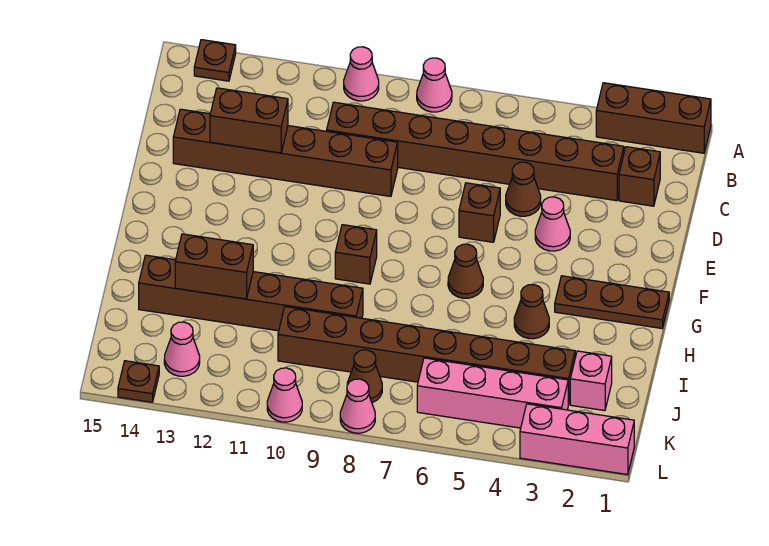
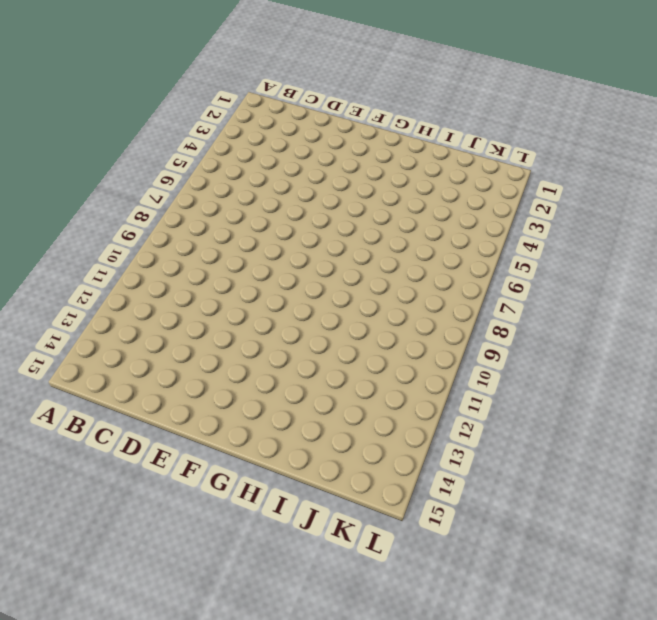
none -> brown 1x3 brick [596,83,711,153]
none -> pink 1x1 cone [417,58,452,112]
none -> pink 1x1 cone [344,47,379,101]

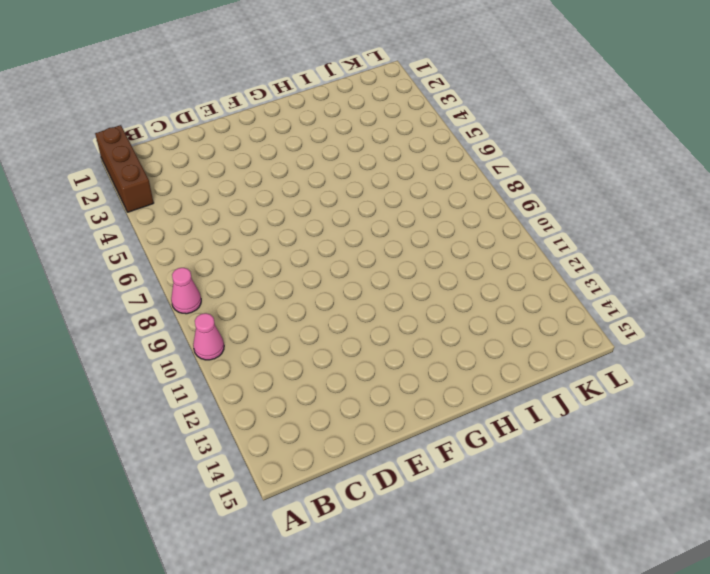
none -> brown 1x1 plate [194,40,236,81]
none -> brown 1x1 brick [619,147,660,206]
none -> brown 1x8 brick [327,102,624,201]

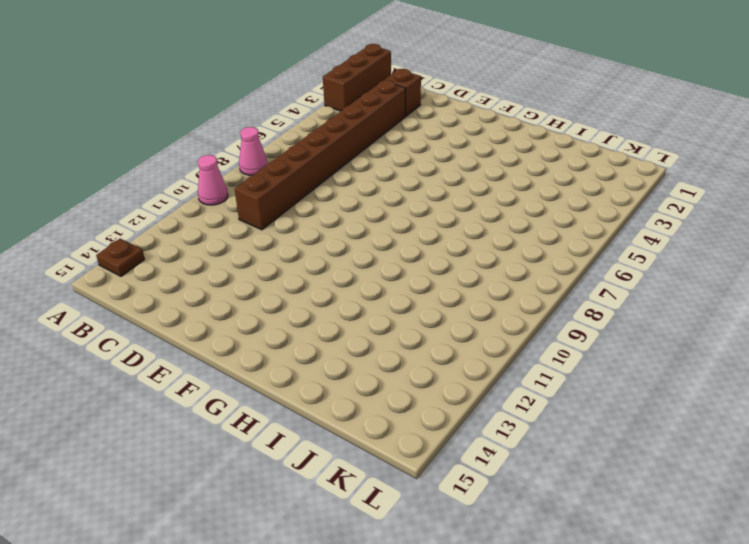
none -> brown 1x1 cone [506,162,541,216]
none -> brown 1x6 brick [173,109,398,197]
none -> pink 1x1 cone [535,197,570,251]

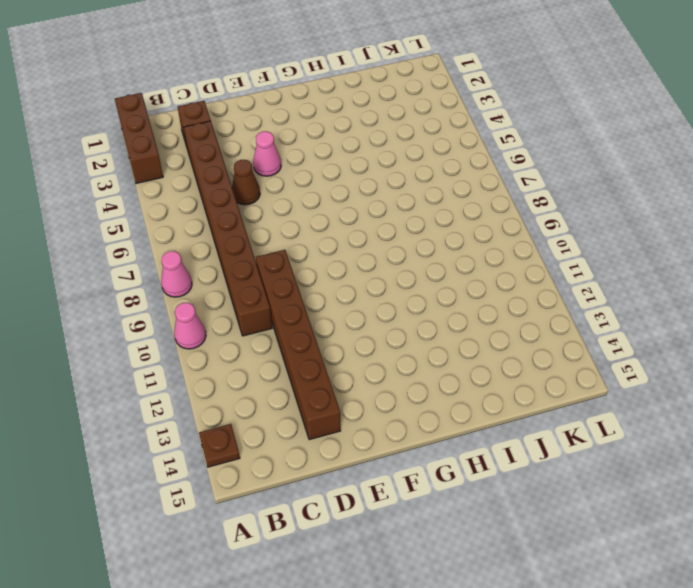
none -> brown 1x1 brick [459,183,500,242]
none -> brown 1x3 plate [555,276,669,328]
none -> brown 1x1 cone [448,244,483,298]

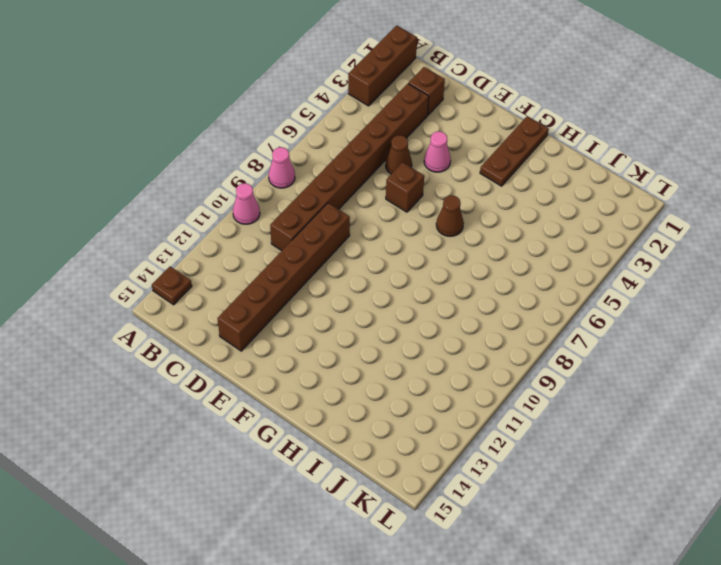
none -> brown 1x1 brick [335,225,377,284]
none -> brown 1x1 cone [514,285,549,339]
none -> brown 1x6 brick [139,255,363,331]

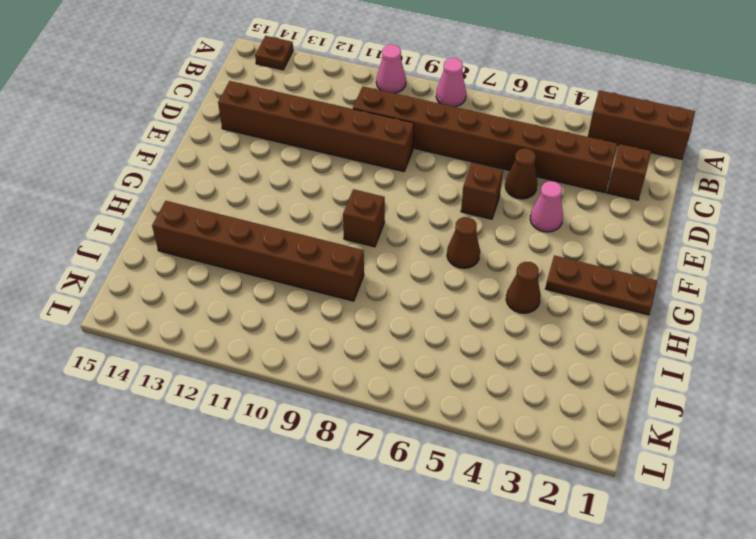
none -> pink 1x1 brick [570,351,612,411]
none -> brown 1x8 brick [278,307,575,405]
none -> pink 1x4 brick [417,358,568,428]

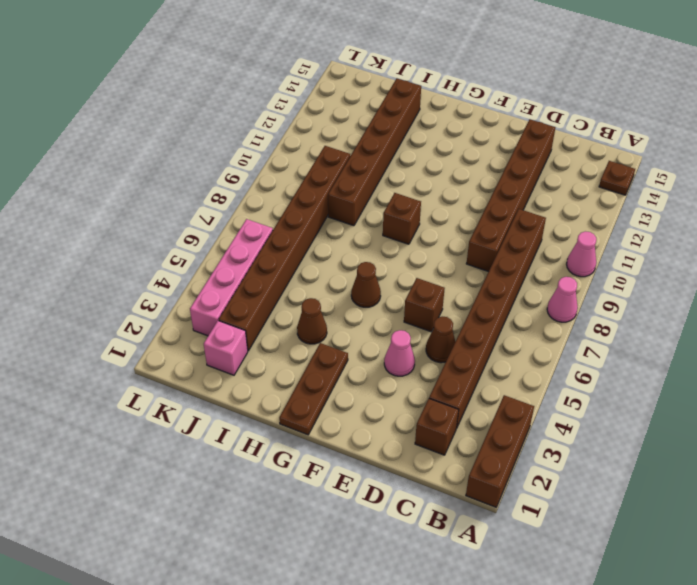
none -> brown 1x1 cone [347,350,382,403]
none -> pink 1x1 cone [164,322,200,376]
none -> pink 1x3 brick [520,404,634,475]

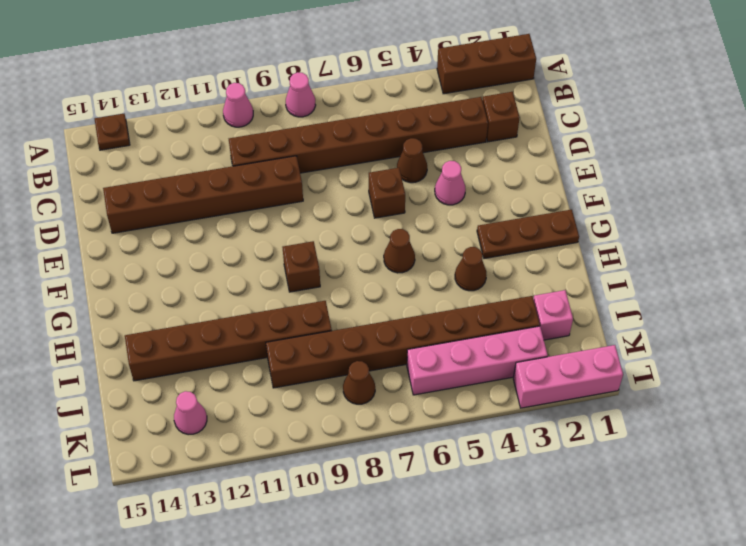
none -> pink 1x1 cone [340,379,375,433]
none -> pink 1x1 cone [267,368,302,422]
none -> brown 1x1 plate [118,361,159,402]

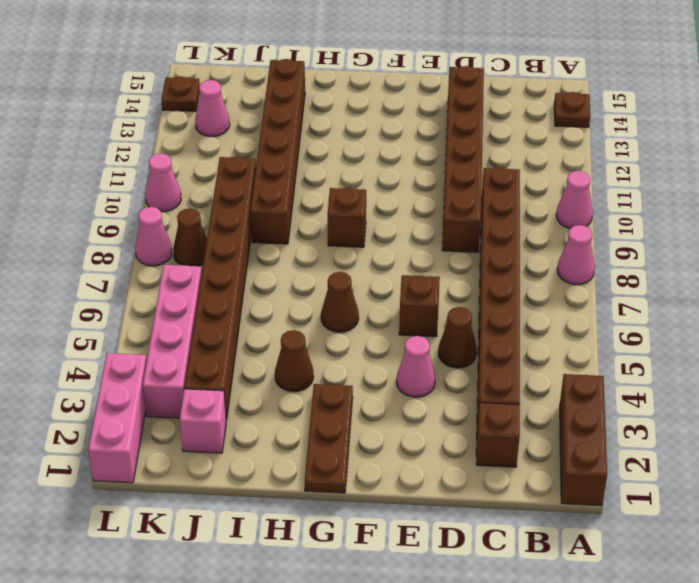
none -> brown 1x2 brick [210,88,288,153]
none -> brown 1x2 brick [175,234,253,299]

